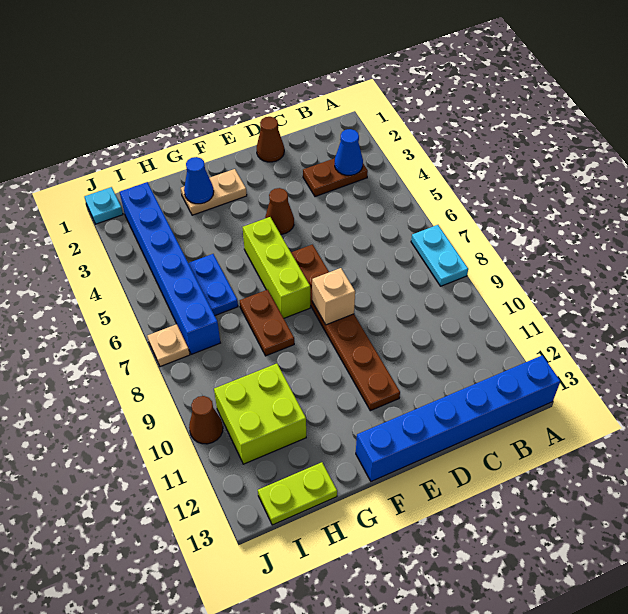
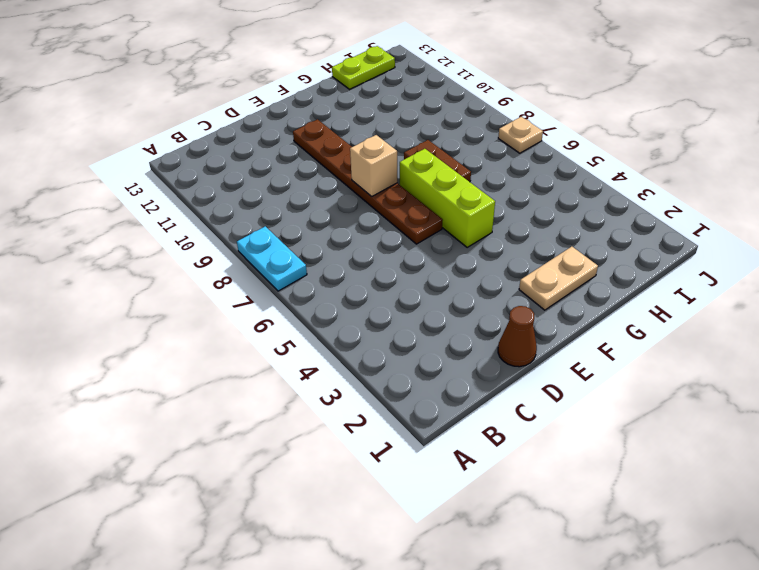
none -> blue 1x6 brick [356,355,560,481]
none -> brown 1x2 plate [303,158,368,197]
none -> brown 1x1 cone [265,188,294,234]

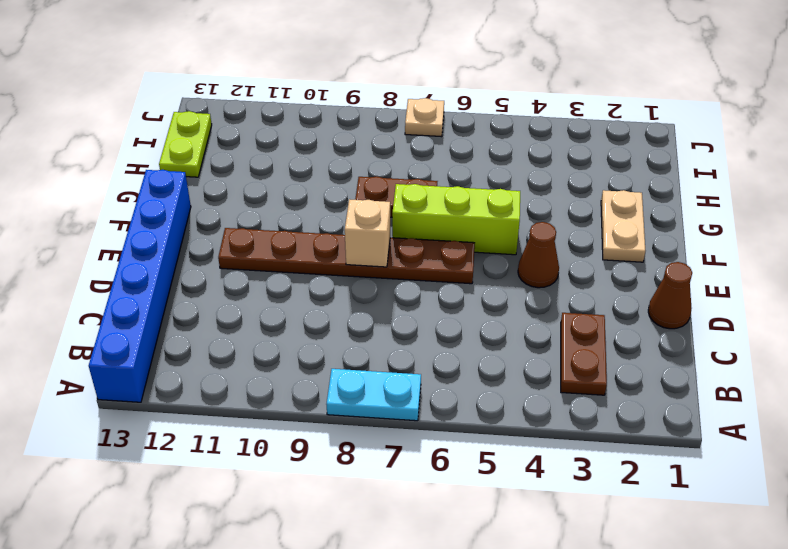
none -> blue 1x2 plate [188,254,238,315]
none -> lime 2x2 brick [214,364,306,464]
none -> blue 1x6 brick [120,182,220,354]

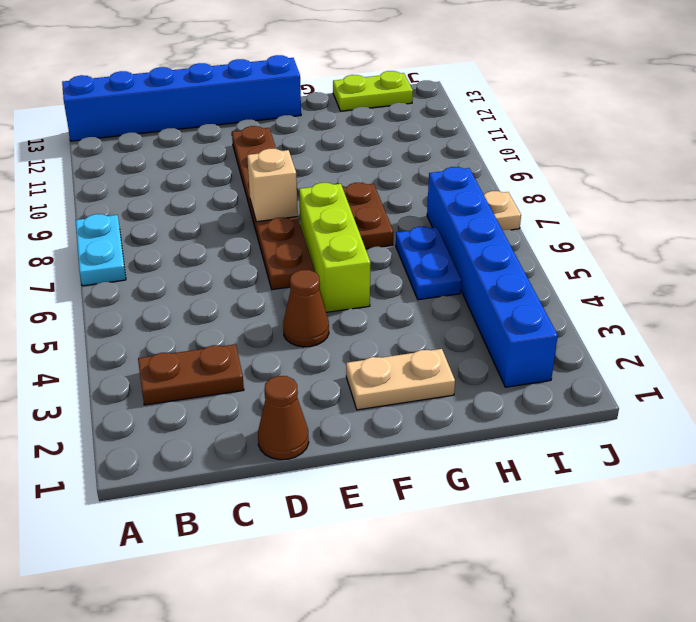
none -> lime 2x2 brick [214,364,306,464]
none -> cyan 1x1 plate [85,187,123,224]
none -> brown 1x1 cone [189,396,223,444]

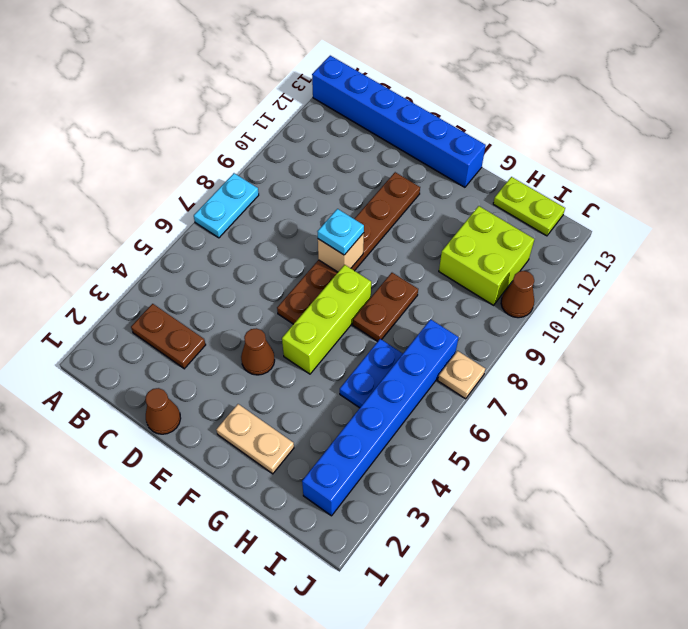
cyan 1x1 plate [317,209,364,255] -> cyan 1x1 plate moved to [85,187,123,224]
none -> blue 1x1 cone [335,129,363,175]
none -> blue 1x1 cone [184,157,214,204]

